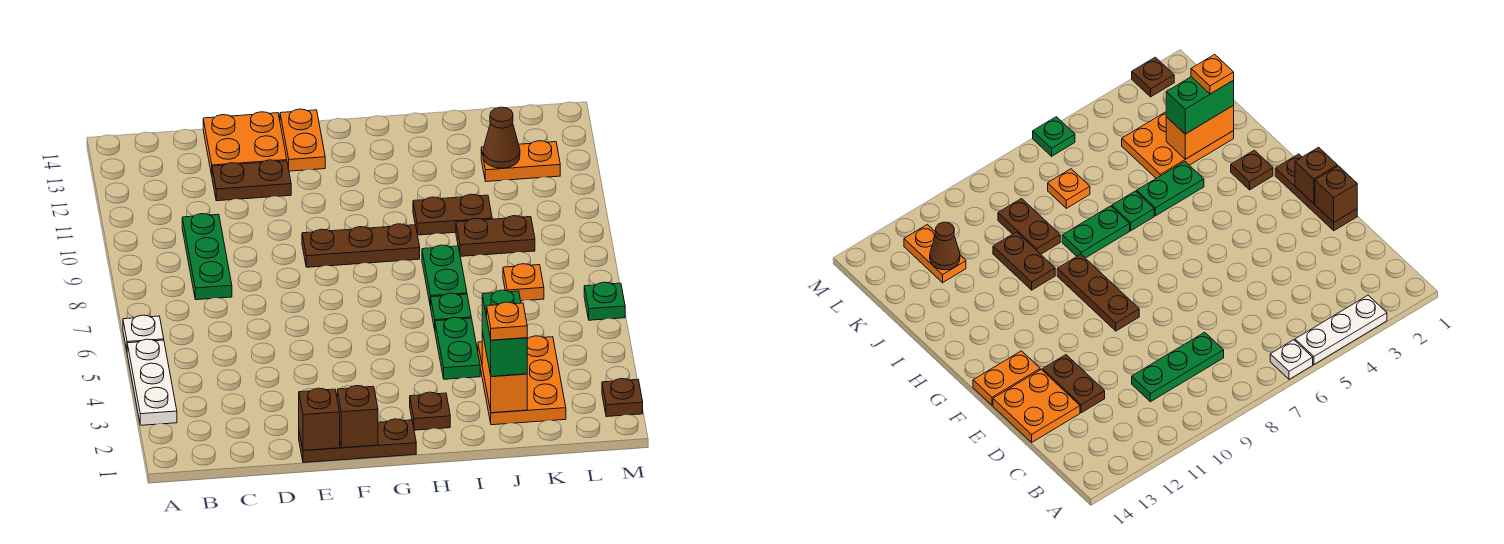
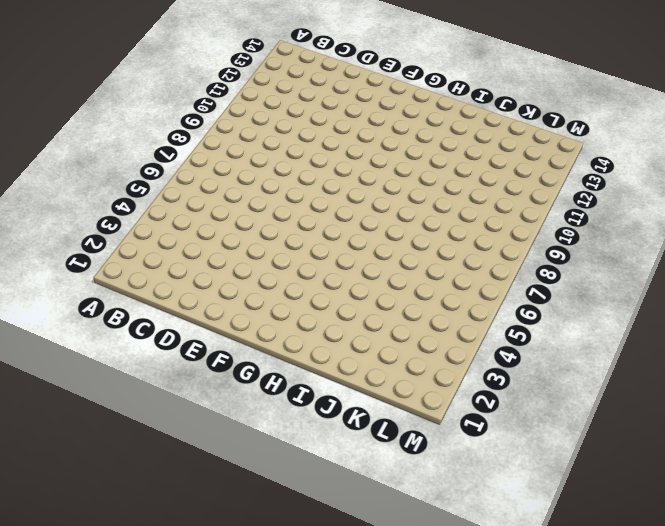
none -> white 1x3 plate [127,339,177,425]
none -> white 1x1 plate [123,315,164,350]
none -> green 1x3 plate [182,214,232,300]

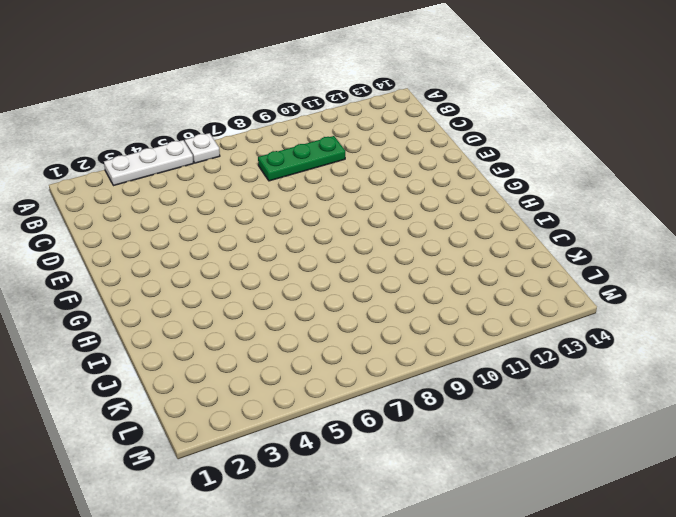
none -> brown 1x2 plate [212,160,291,201]
none -> orange 2x2 plate [203,112,287,175]
none -> brown 1x3 plate [299,419,416,463]

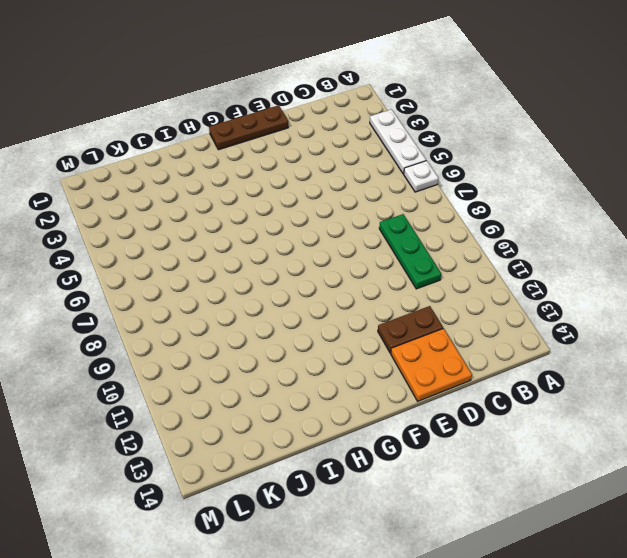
none -> brown 1x3 plate [302,224,420,267]
none -> orange 1x2 plate [280,109,325,171]
none -> brown 1x1 plate [410,392,450,430]

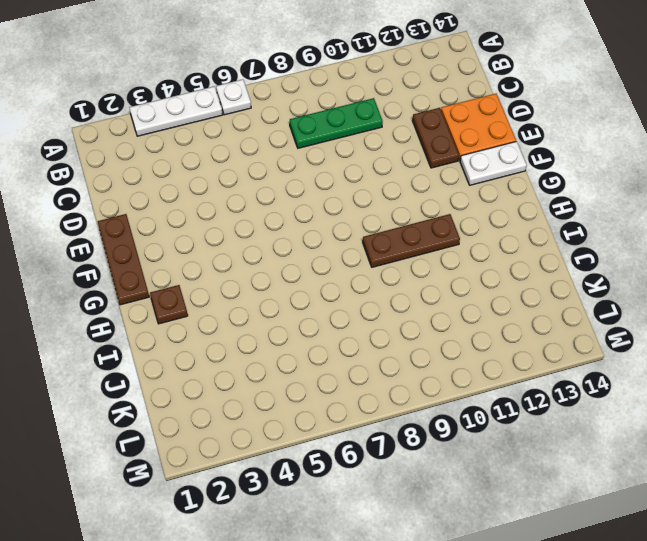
white 1x2 plate [460,141,527,185] -> orange 1x2 plate [280,109,325,171]
brown 1x3 plate [363,214,460,267] -> brown 1x3 plate turned to [302,224,420,267]
none -> green 1x2 plate [435,317,480,379]
none -> green 1x1 plate [431,293,471,329]
none -> green 1x2 plate [422,245,467,307]

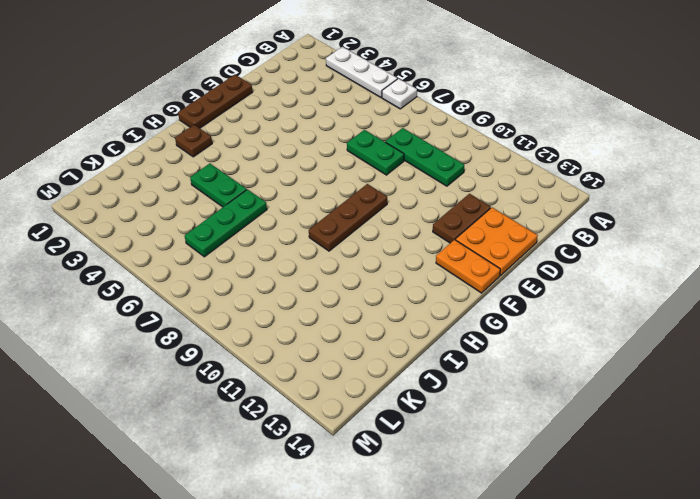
green 1x2 plate [347,130,404,175] -> green 1x2 plate moved to [422,245,467,307]
green 1x3 plate [185,189,267,257] -> green 1x1 plate [431,293,471,329]
none -> brown 1x2 plate [413,194,492,235]
none -> orange 2x3 plate [478,336,566,425]
none -> brown 1x2 plate [456,216,535,256]

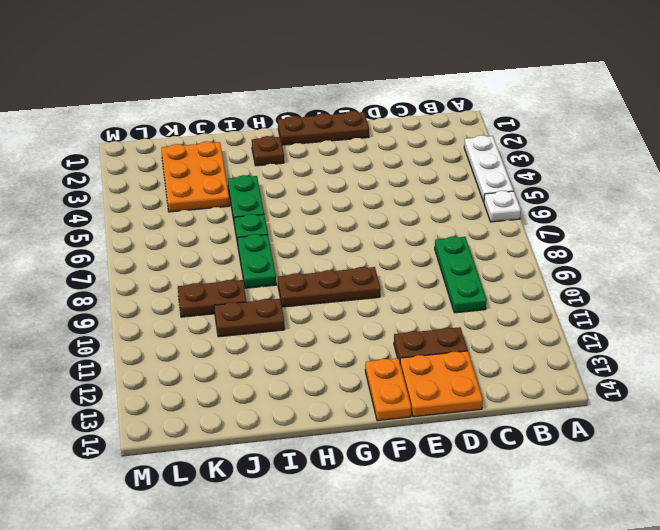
none -> orange 1x1 plate [503,264,544,301]
none -> orange 1x2 plate [481,141,560,182]
none -> brown 1x1 plate [602,379,643,417]

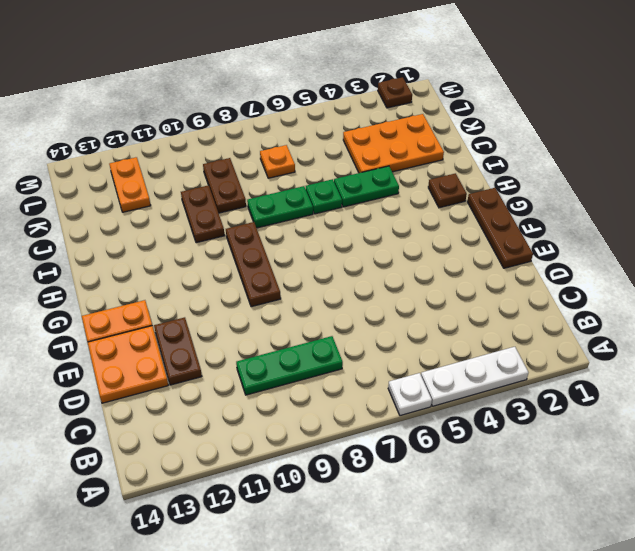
none -> green 1x1 plate [584,282,625,320]
none -> brown 1x1 brick [299,388,340,450]
none -> brown 1x1 brick [337,386,378,448]

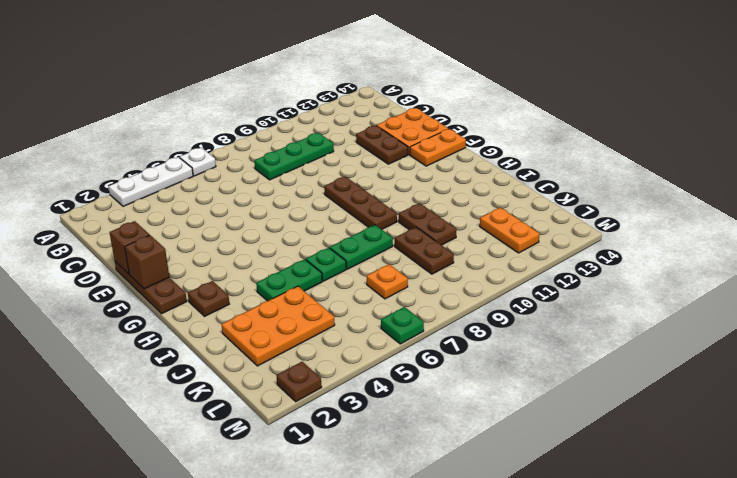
none -> orange 1x2 brick [482,332,527,413]
none -> brown 1x1 cone [483,107,520,168]
none -> green 1x2 brick [482,290,527,376]

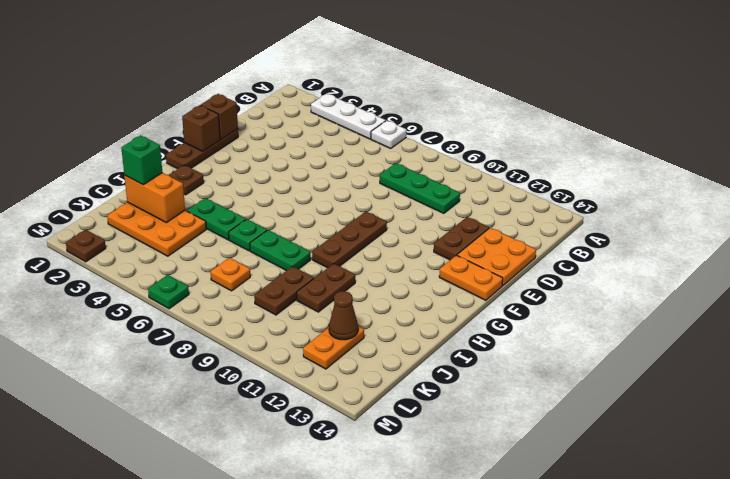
green 1x1 brick [121,135,162,185] -> green 1x2 brick [482,290,527,376]
none -> orange 1x1 plate [487,302,527,340]

